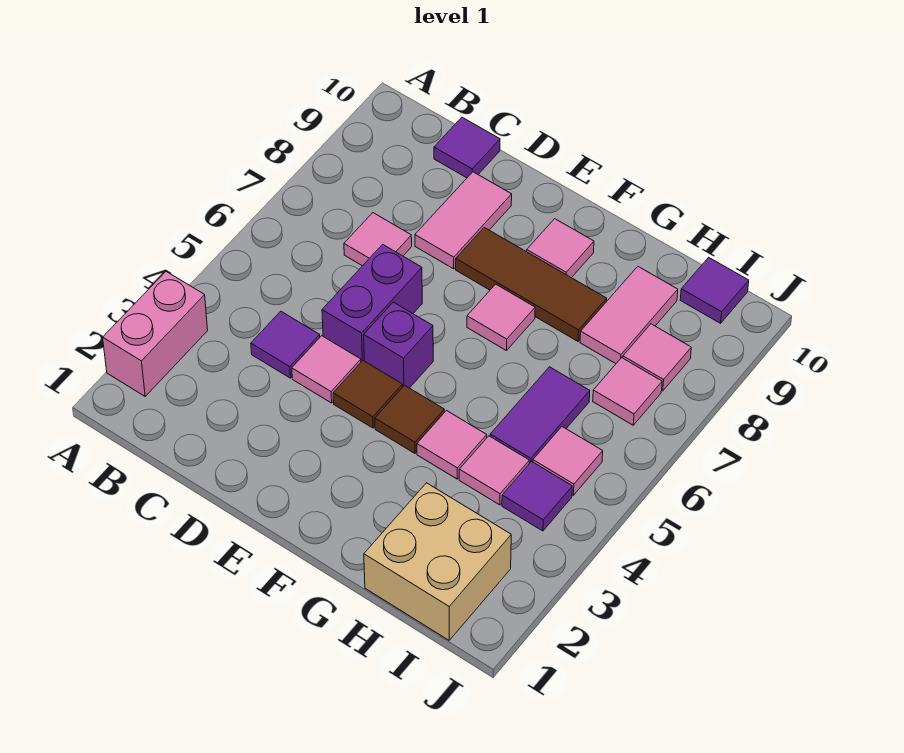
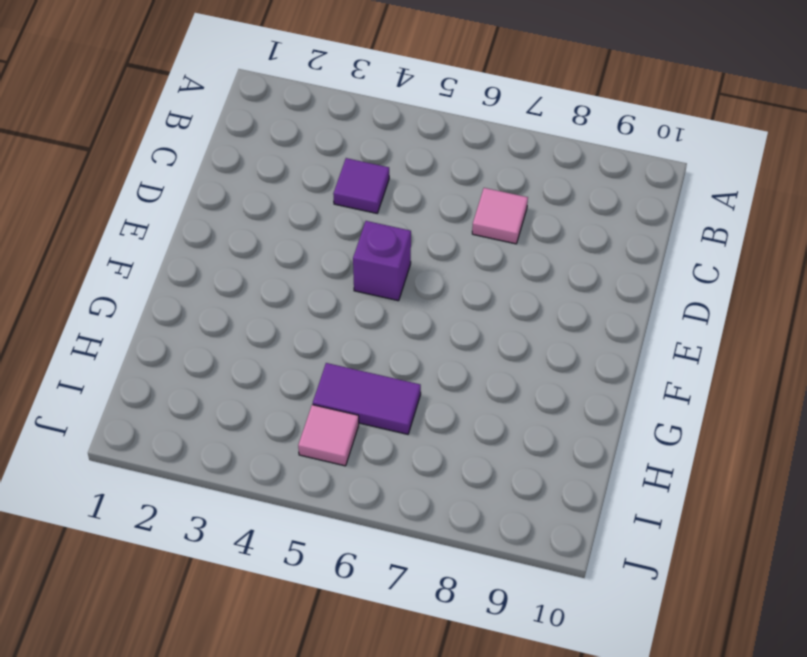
none -> pink 1x2 brick [103,272,208,396]
none -> purple 1x1 tile [434,117,500,178]
none -> pink 1x1 tile [292,336,361,403]

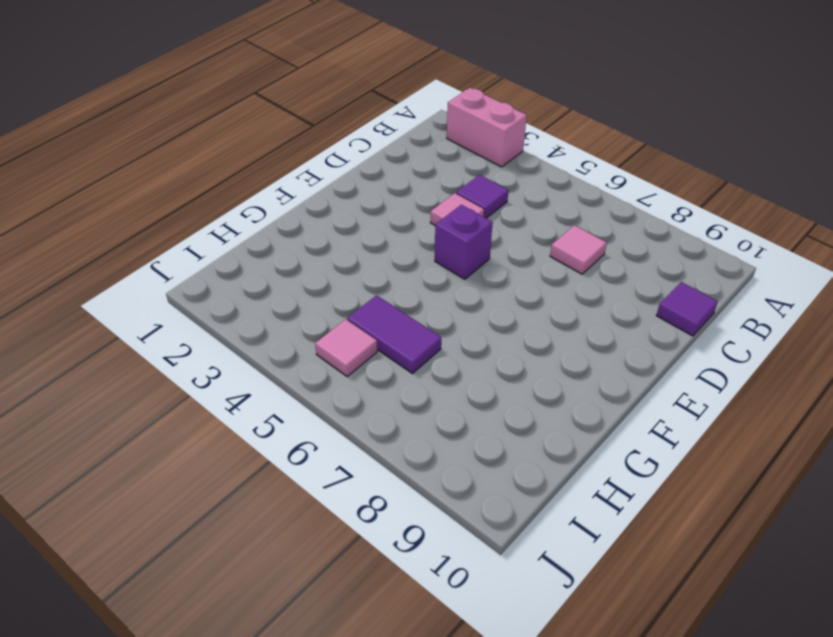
none -> purple 1x2 brick [322,244,422,362]
none -> pink 1x2 tile [415,172,512,269]
none -> brown 1x1 tile [333,361,403,428]

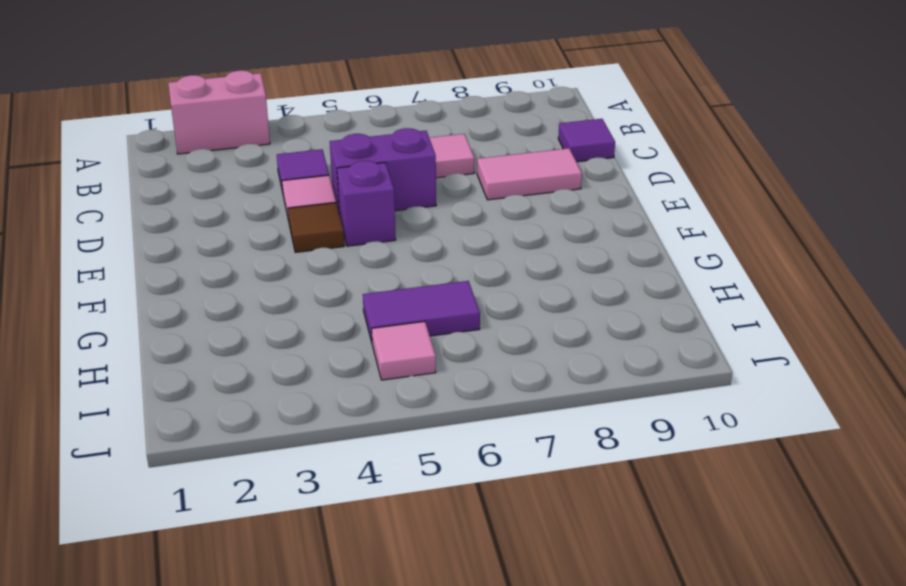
none -> brown 1x3 tile [456,228,607,341]
none -> brown 1x1 tile [375,385,444,453]
none -> pink 1x1 tile [467,284,535,351]

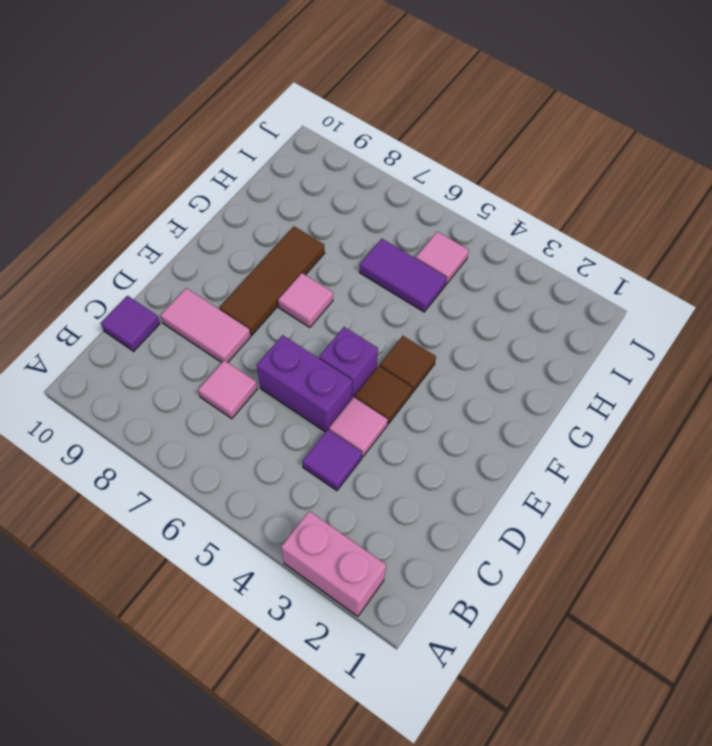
none -> pink 1x1 tile [527,219,594,278]
none -> pink 1x1 tile [417,411,487,479]
none -> tan 2x2 brick [364,483,511,640]

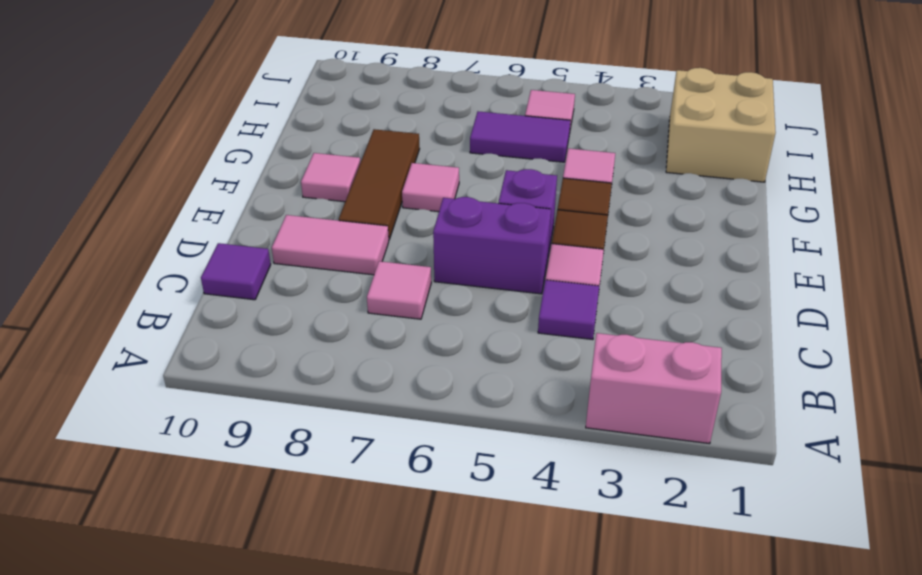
none -> pink 1x1 tile [459,436,529,505]
none -> pink 1x2 tile [580,267,678,364]
none -> purple 1x1 tile [502,462,572,531]

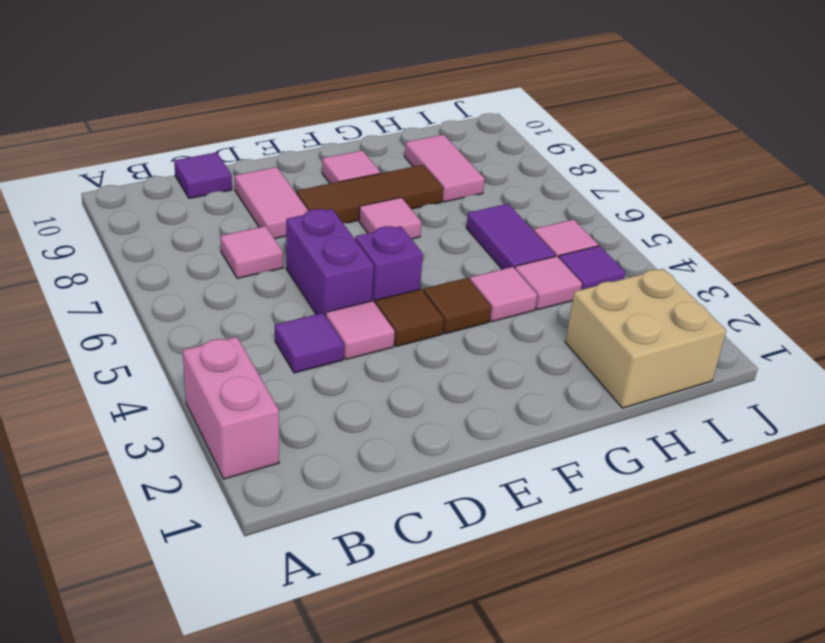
none -> pink 1x1 tile [593,358,662,425]
none -> pink 1x1 tile [623,324,691,391]
none -> purple 1x1 tile [680,257,749,323]

